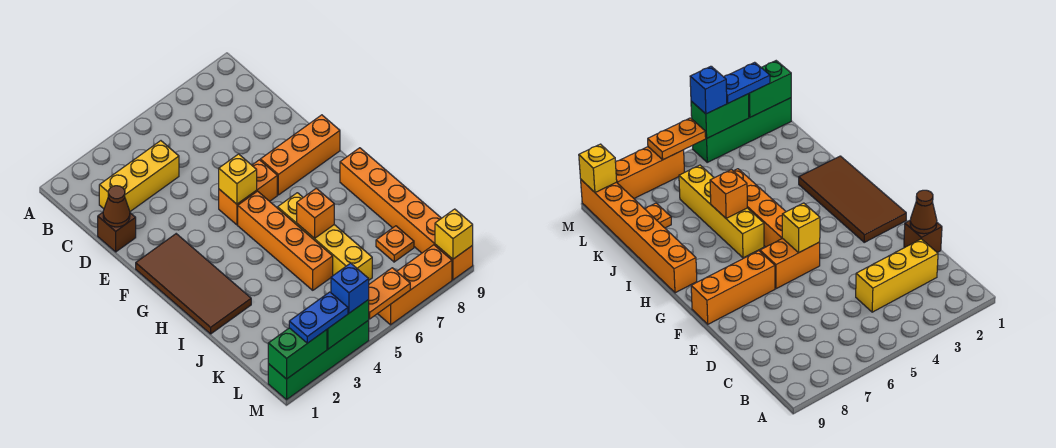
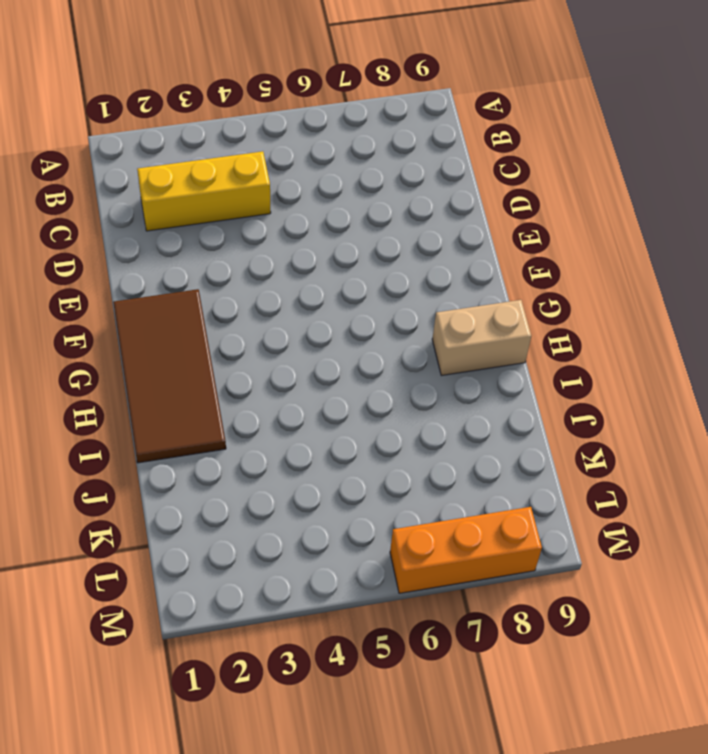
tan 1x2 brick [432,300,531,376] -> orange 1x6 brick [340,148,473,280]
none -> brown 1x1 brick [98,212,136,252]
none -> orange 1x2 brick [219,160,277,225]
none -> orange 1x3 brick [260,115,340,195]

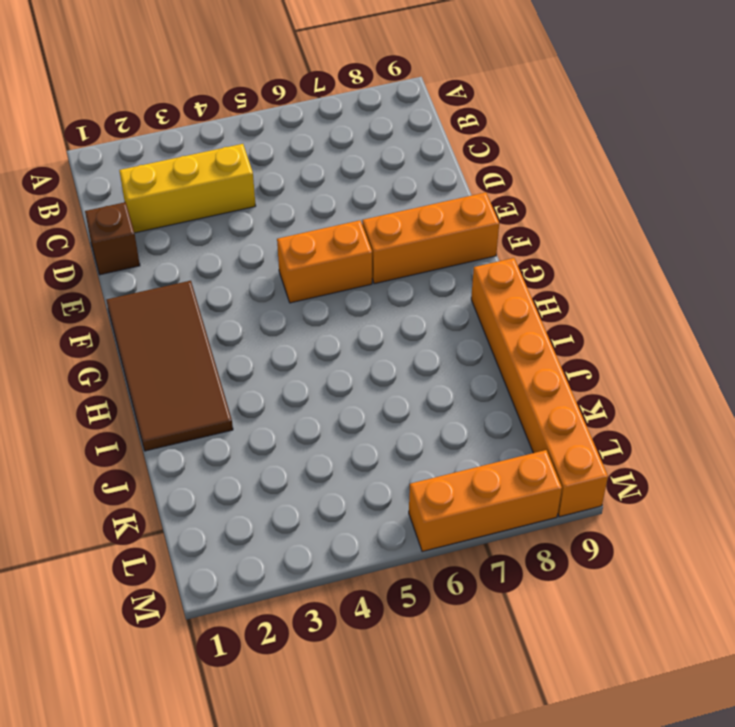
none -> orange 1x4 brick [238,191,333,290]
none -> yellow 1x4 brick [278,193,372,280]
none -> orange 1x1 plate [376,226,414,262]

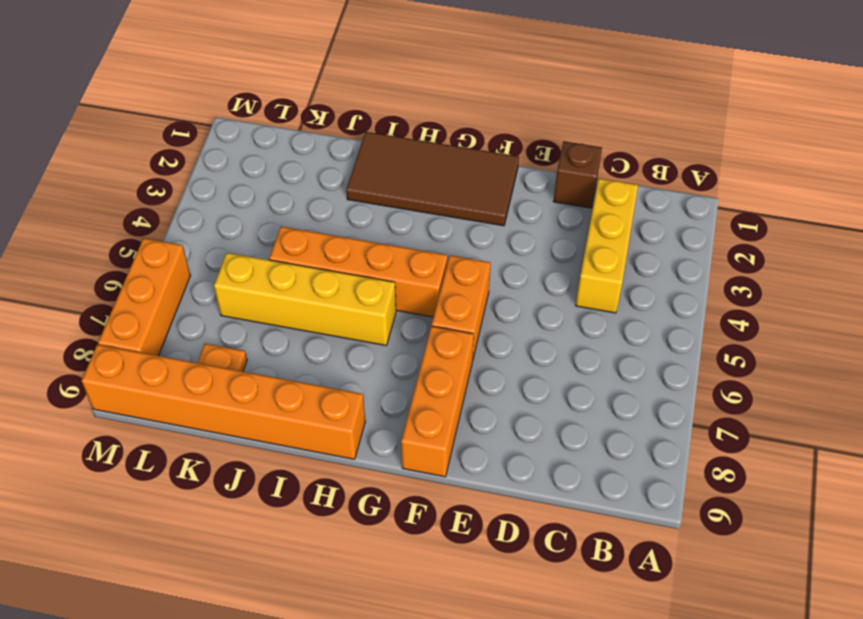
none -> green 1x4 brick [268,320,369,400]
none -> brown 1x1 cone [103,186,130,227]
none -> yellow 1x1 brick [219,154,257,204]

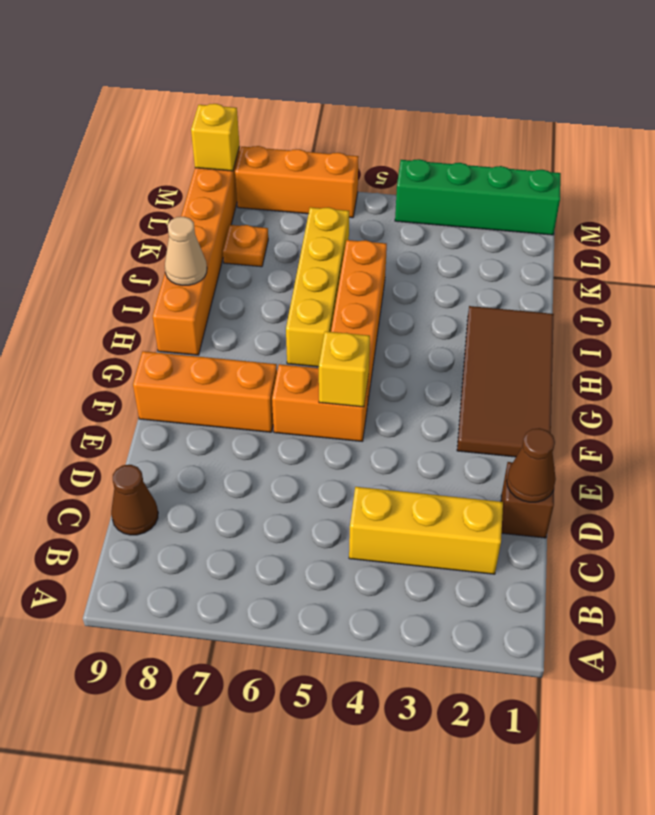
brown 1x1 cone [111,465,158,535] -> none
tan 1x1 cone [165,217,207,285] -> none
none -> orange 1x1 brick [297,188,334,238]
none -> green 1x2 brick [268,328,327,379]
none -> green 1x2 brick [327,300,369,349]

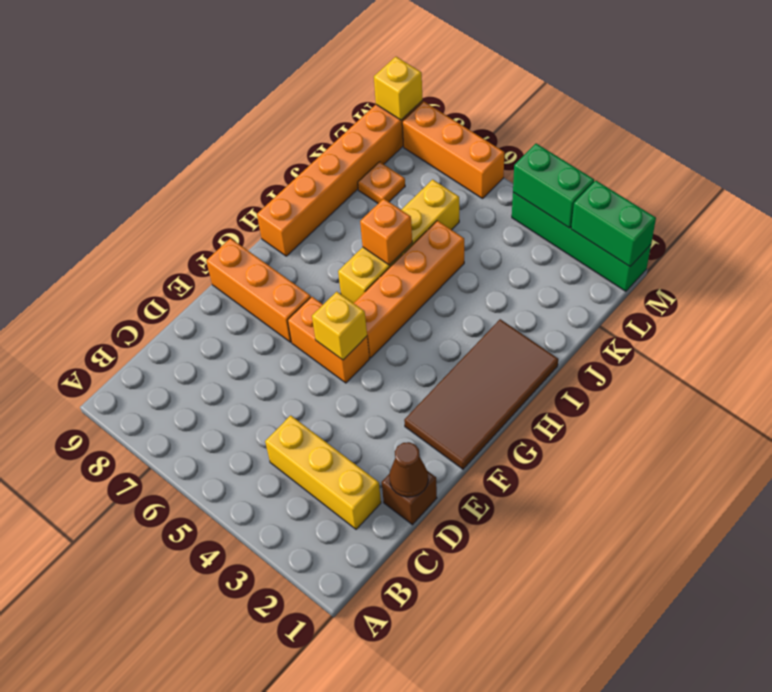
none -> orange 1x2 plate [368,268,410,319]
none -> blue 1x2 plate [289,292,348,343]
none -> blue 1x1 brick [331,263,369,313]

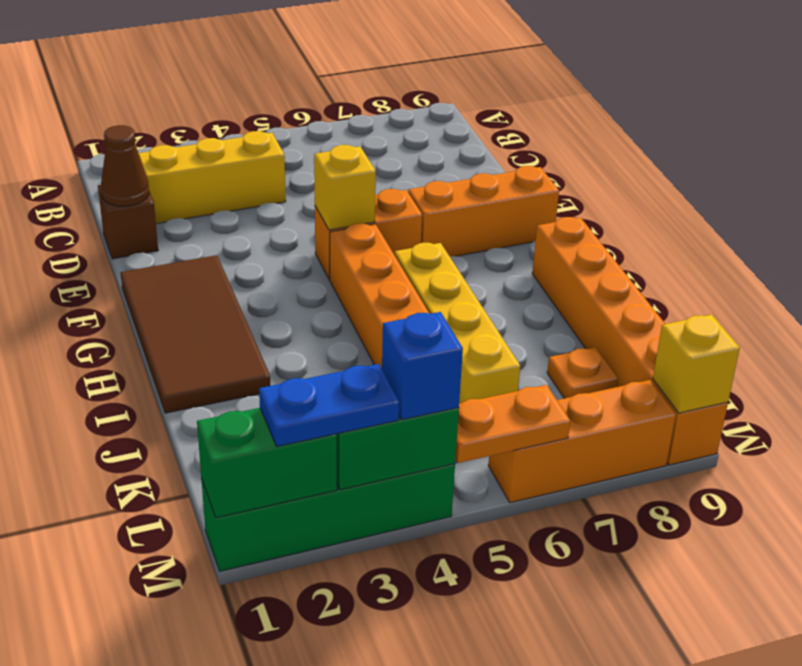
none -> orange 1x1 brick [297,188,334,238]

